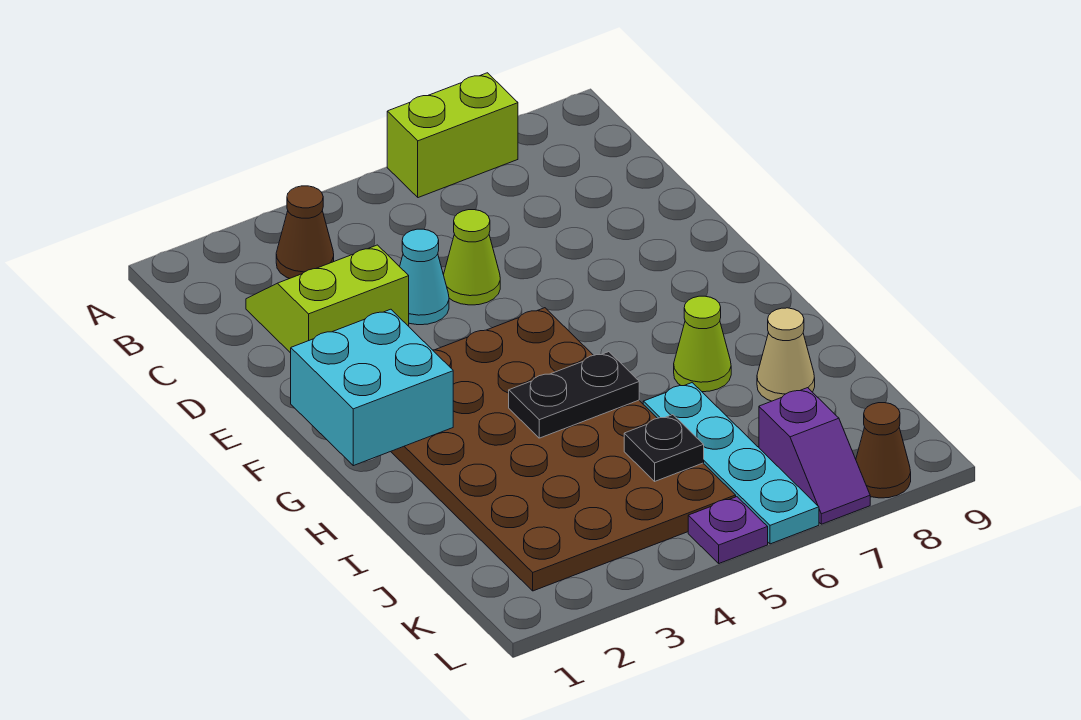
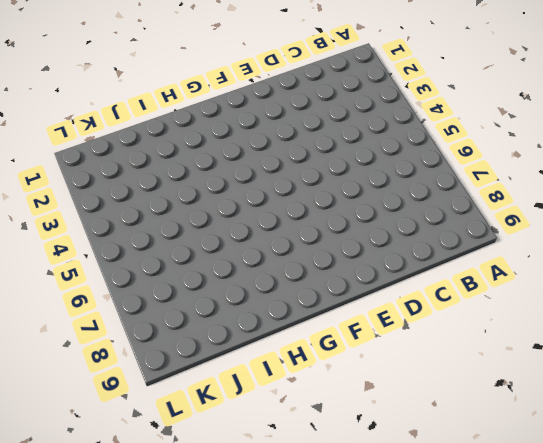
none -> lime 1x2 brick [387,73,518,198]
none -> brown 1x1 cone [276,186,334,279]
none -> lime 2x2 slope [246,245,409,353]

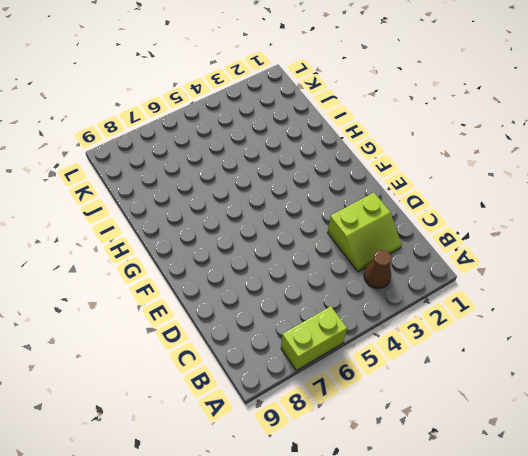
none -> cyan 1x1 cone [400,229,449,325]
none -> lime 1x1 cone [444,210,500,305]
none -> brown 4x6 plate [391,308,736,591]

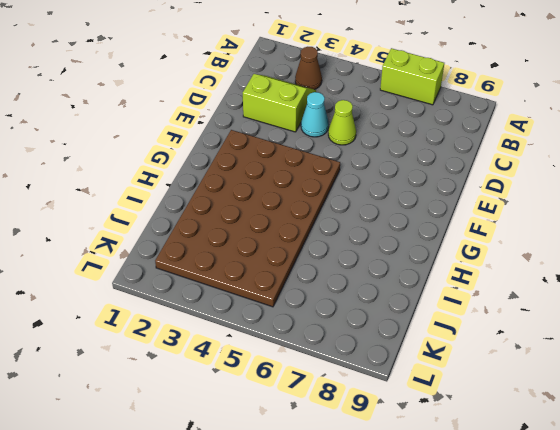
none -> lime 1x1 cone [674,296,731,392]
none -> cyan 1x4 plate [643,383,819,544]
none -> tan 1x1 cone [757,308,815,401]

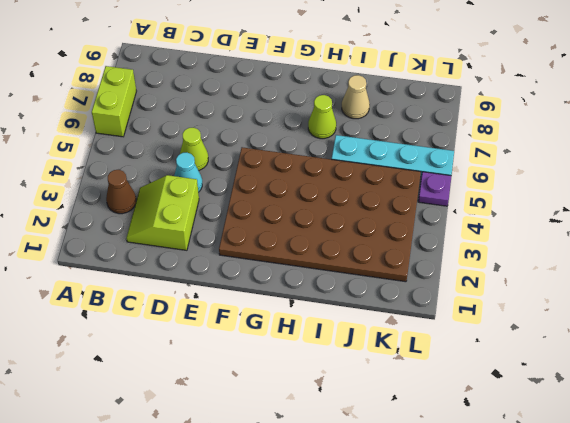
none -> purple 1x2 slope [759,388,870,524]
none -> brown 1x1 cone [856,403,911,498]
none -> cyan 2x2 brick [291,309,453,466]

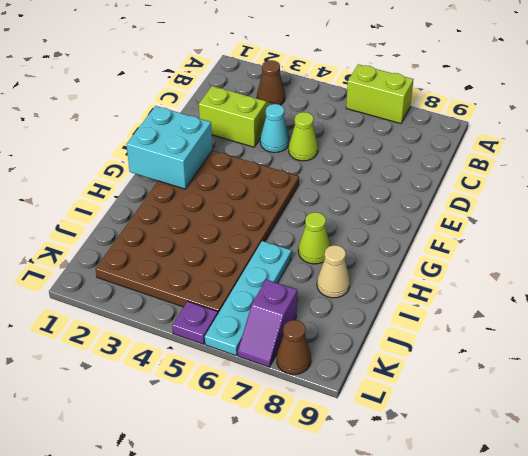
none -> black 1x2 plate [509,352,639,438]
none -> black 1x1 plate [624,415,704,481]

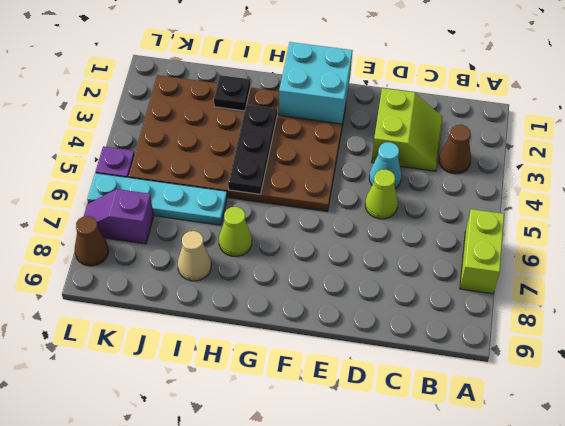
black 1x3 plate [228,104,277,194] -> black 1x2 plate [509,352,639,438]
black 1x1 plate [214,75,250,111] -> black 1x1 plate moved to [624,415,704,481]

